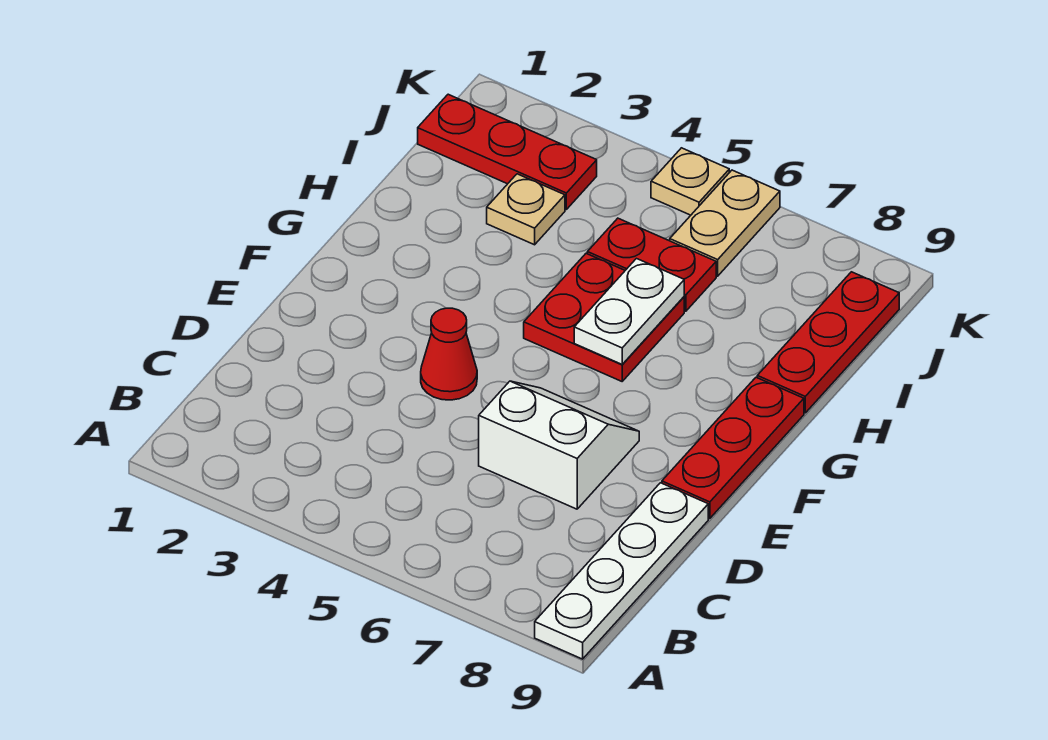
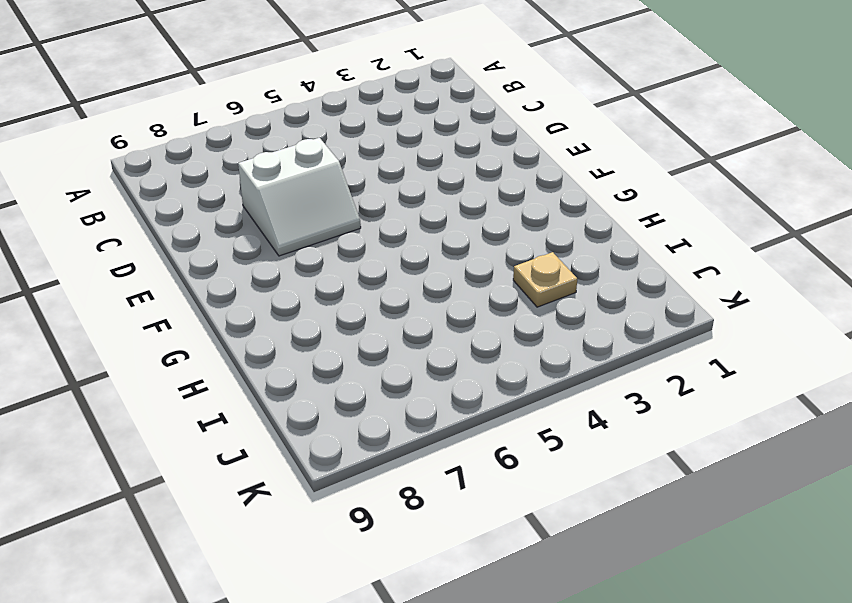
none -> white 1x4 plate [535,483,708,659]
none -> red 1x1 cone [421,308,477,400]
none -> red 1x3 plate [662,377,804,519]

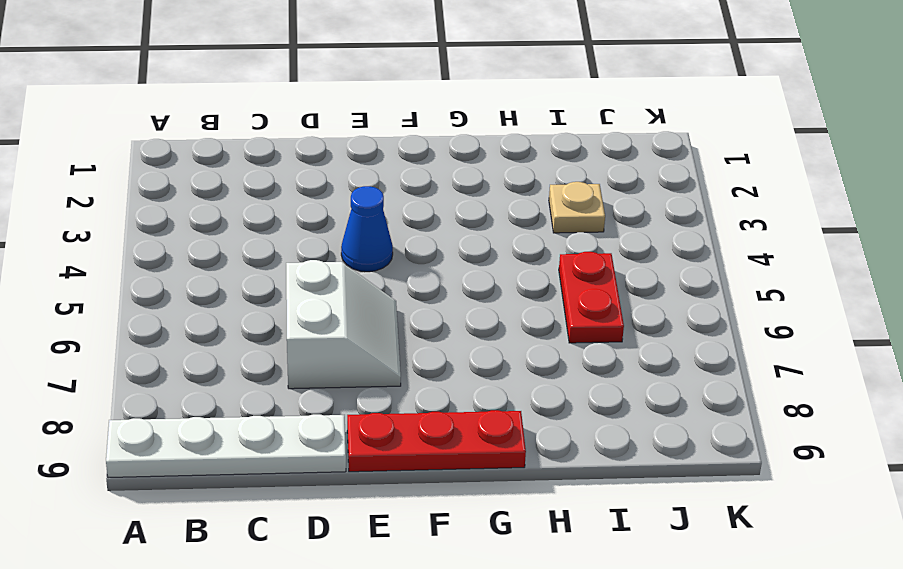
blue 1x1 cone [341,186,393,272] -> red 1x1 cone [421,308,477,400]
none -> red 2x2 plate [524,254,684,381]
none -> red 1x3 plate [757,272,899,413]
none -> red 1x3 plate [418,94,597,209]

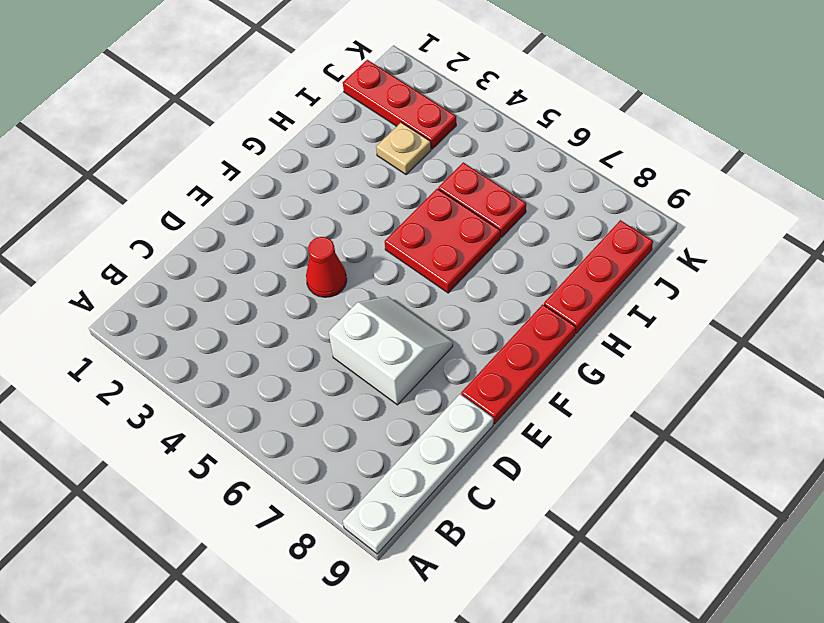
none -> tan 1x2 plate [670,170,780,276]
none -> tan 1x1 plate [651,148,729,215]
none -> white 1x2 plate [574,259,684,364]

